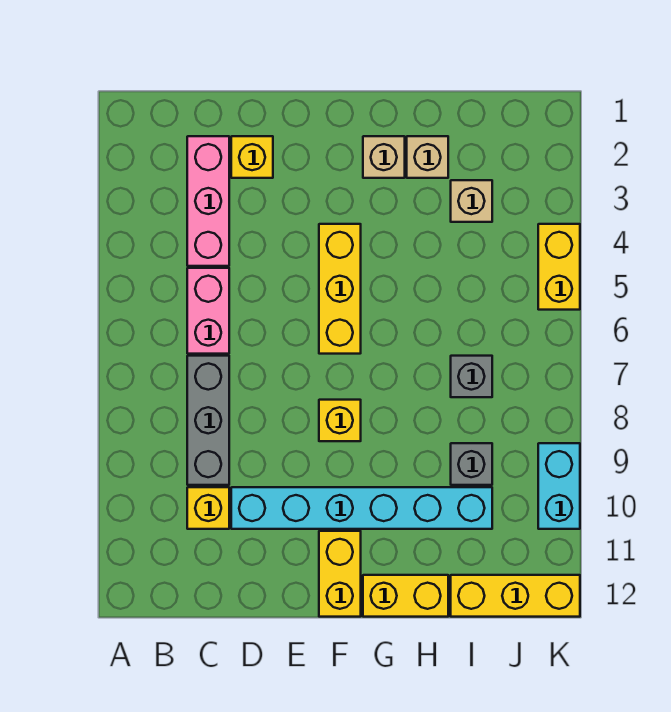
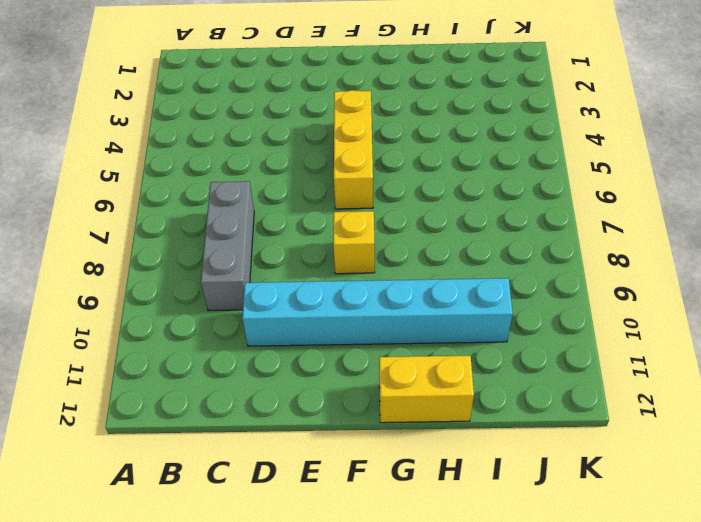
none -> pink 1x3 brick [187,136,229,266]
none -> pink 1x2 brick [187,268,229,354]
none -> yellow 1x1 brick [187,487,229,529]

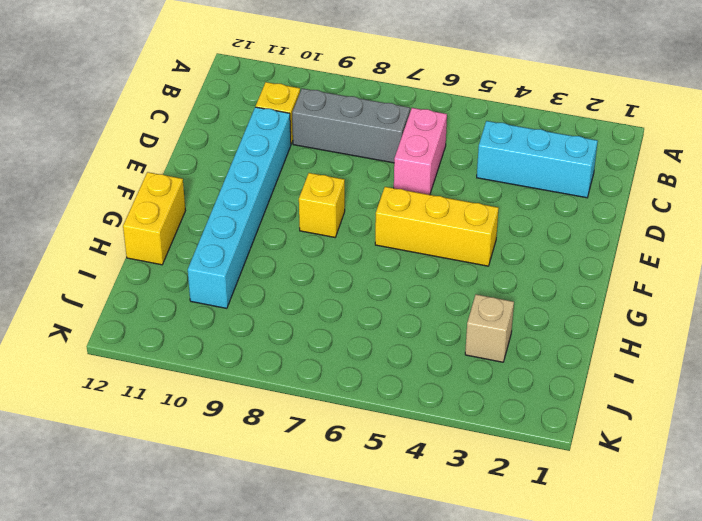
cyan 1x3 brick [477,121,598,198] -> pink 1x3 brick [187,136,229,266]
pink 1x2 brick [394,108,447,195] -> pink 1x2 brick turned to [187,268,229,354]
none -> yellow 1x1 brick [231,136,273,178]
none -> yellow 1x2 brick [319,531,361,617]
none -> tan 1x1 brick [363,136,405,178]

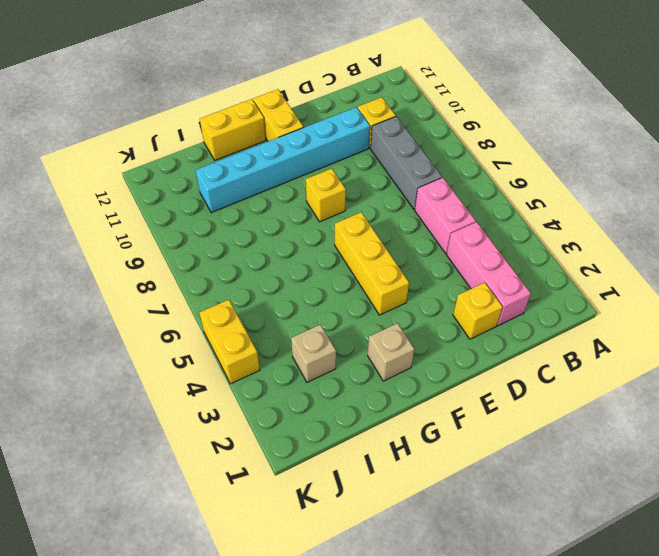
none -> tan 1x1 brick [407,136,448,178]
none -> grey 1x1 brick [451,356,492,397]
none -> grey 1x1 brick [451,443,492,485]

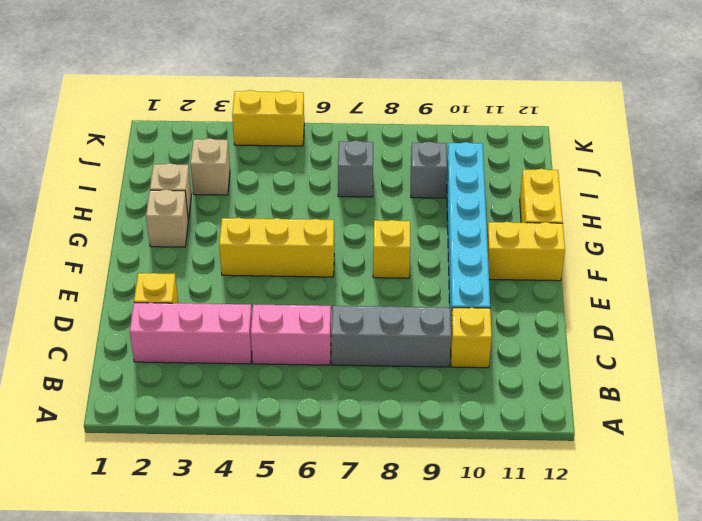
none -> yellow 1x3 brick [451,575,580,617]
none -> cyan 1x2 brick [538,443,580,529]

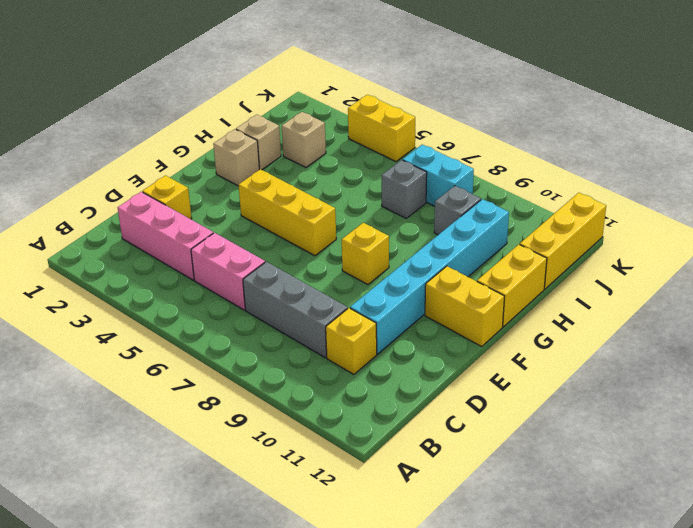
cyan 1x2 brick [403,145,474,206] -> cyan 1x2 brick moved to [538,443,580,529]

